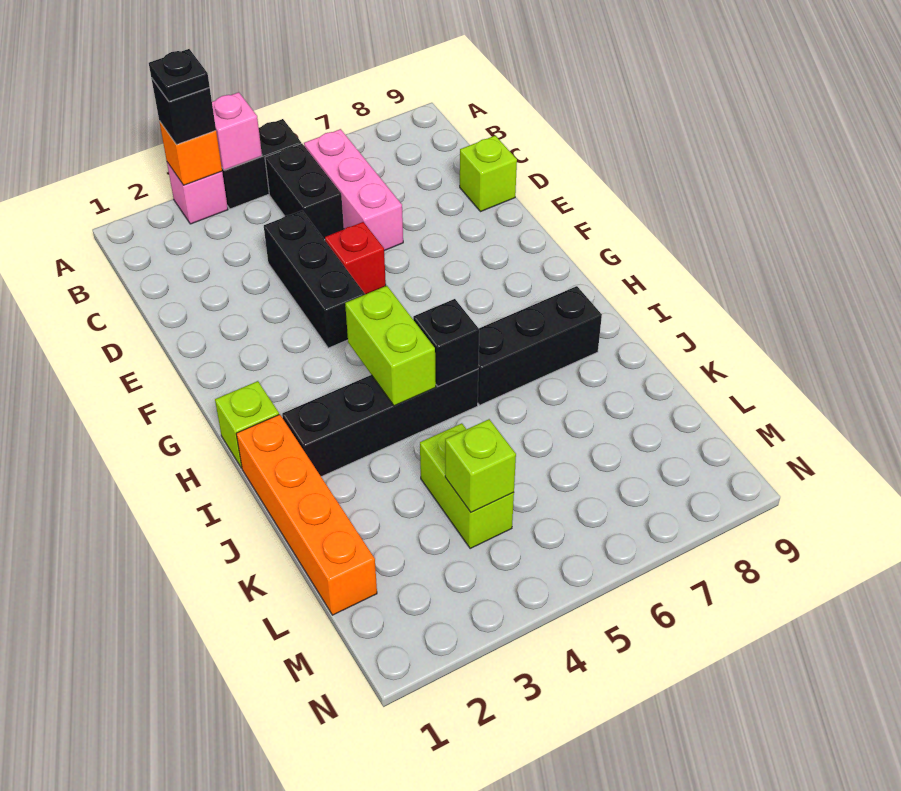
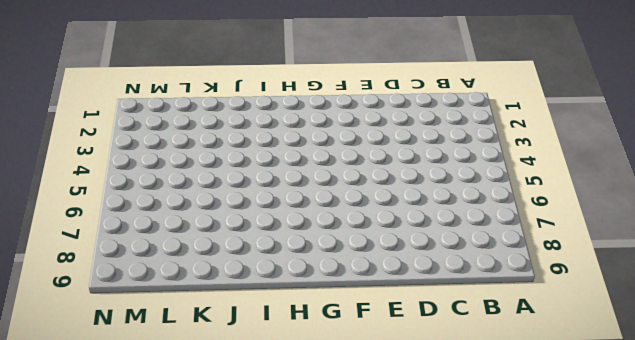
none -> pink 1x1 brick [167,162,228,224]
none -> black 1x2 brick [222,119,301,209]
none -> black 1x2 brick [265,143,344,240]

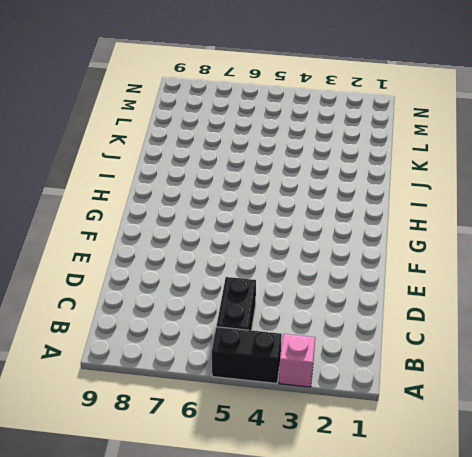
none -> pink 1x3 brick [304,129,403,251]
none -> black 1x3 brick [264,211,365,348]
none -> lime 1x1 brick [460,136,517,212]

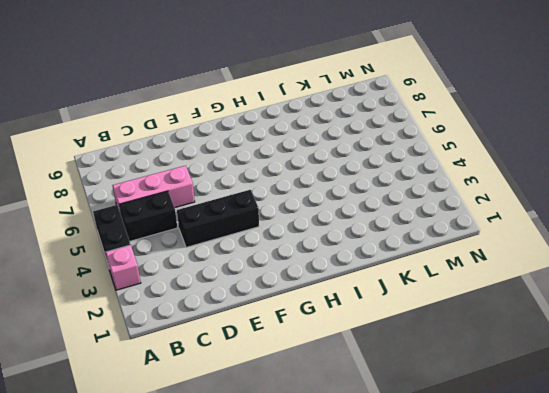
none -> lime 1x1 brick [460,136,517,212]
none -> red 1x1 brick [325,222,386,294]
none -> lime 1x1 brick [215,381,279,468]

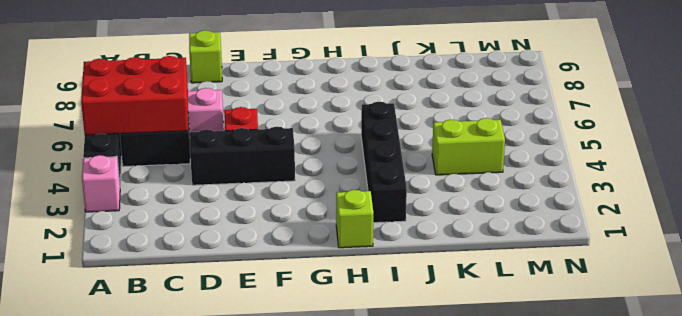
red 2x3 brick [81,56,188,135] -> none
none -> orange 1x4 brick [236,415,377,615]
none -> black 1x3 brick [478,286,602,405]
none -> orange 1x1 brick [159,121,222,185]

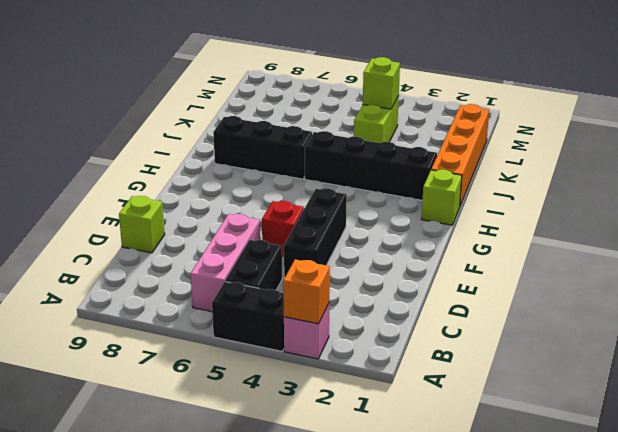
none -> pink 1x1 brick [212,92,262,170]
none -> lime 1x2 brick [345,286,436,406]
none -> black 1x1 brick [413,299,479,386]

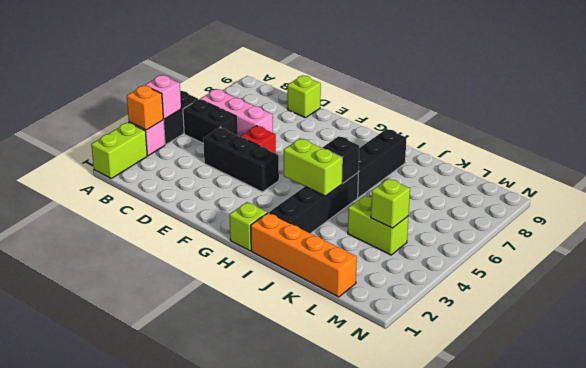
lime 1x2 brick [91,122,147,178] -> none
none -> black 1x1 brick [151,78,216,145]
none -> black 1x1 plate [149,49,210,101]

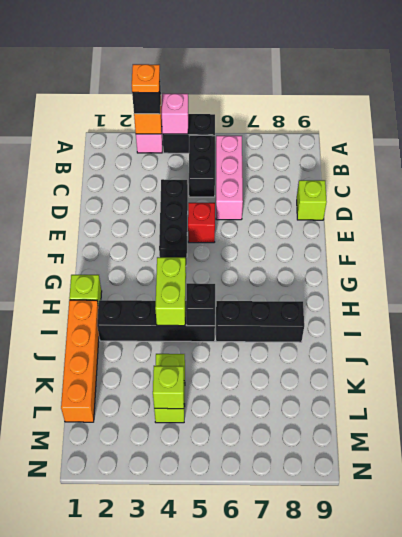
orange 1x1 plate [132,64,160,93] -> black 1x1 plate [149,49,210,101]

